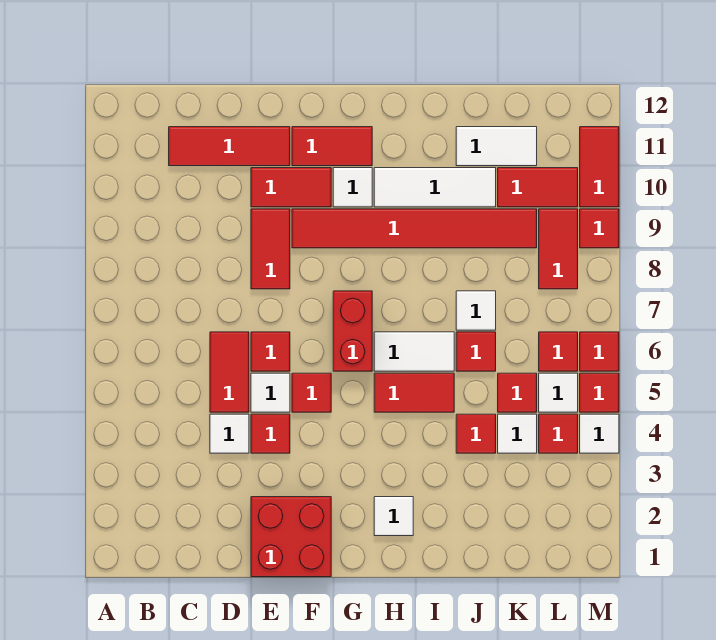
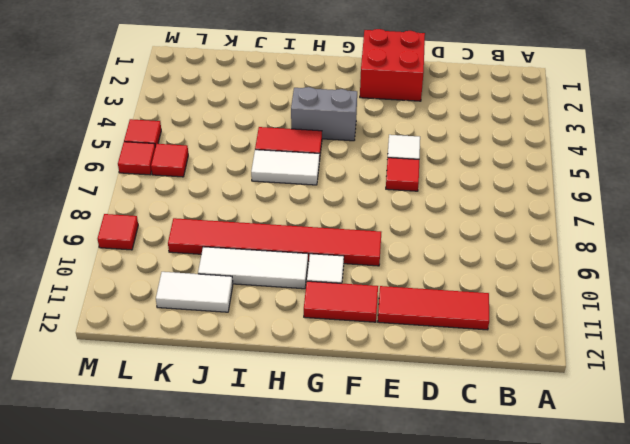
grey 1x2 brick [291,87,357,141] -> none
none -> white 1x1 tile [210,414,249,453]
none -> red 1x2 tile [210,332,249,412]
none -> red 1x1 tile [251,414,290,453]
none -> red 1x2 tile [251,209,290,289]

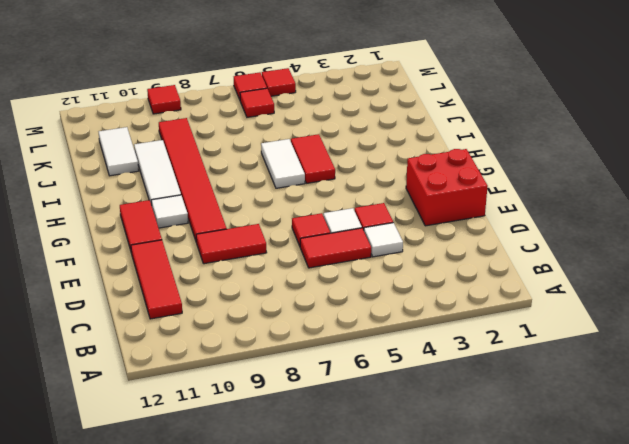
none -> red 1x2 tile [251,168,331,207]
none -> red 1x1 tile [292,373,331,412]
none -> red 1x2 brick [333,291,372,371]
none -> white 1x1 tile [374,497,413,536]

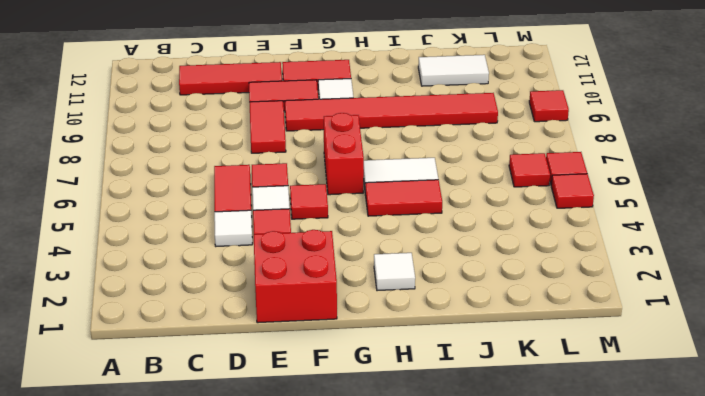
none -> white 1x3 tile [374,168,496,207]
none -> red 1x1 tile [456,414,496,453]
none -> red 1x1 tile [456,332,496,371]
none -> white 1x1 tile [456,291,496,330]

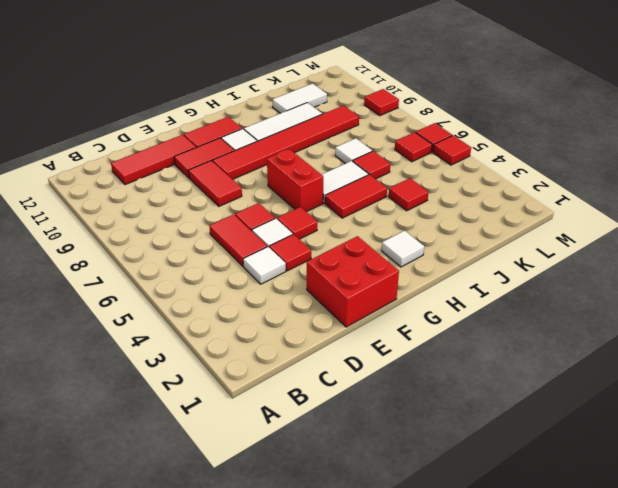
none -> white 1x1 tile [498,414,537,453]
none -> red 1x1 tile [498,373,537,412]
none -> red 1x2 tile [498,168,578,207]
none -> red 1x1 tile [539,414,578,453]

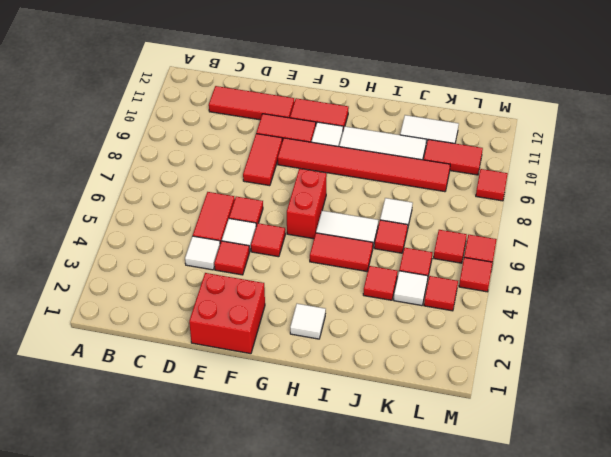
none -> white 1x1 tile [539,373,578,412]
none -> red 1x2 tile [539,209,578,289]
none -> white 1x1 tile [580,414,619,453]
none -> red 1x2 tile [580,127,619,207]

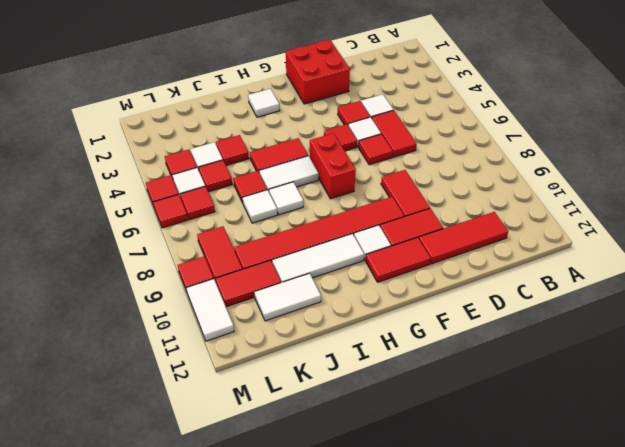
white 1x1 tile [269,182,303,215] -> white 1x1 tile moved to [580,414,619,453]
white 1x2 tile [186,279,234,341] -> red 1x2 tile [580,127,619,207]

